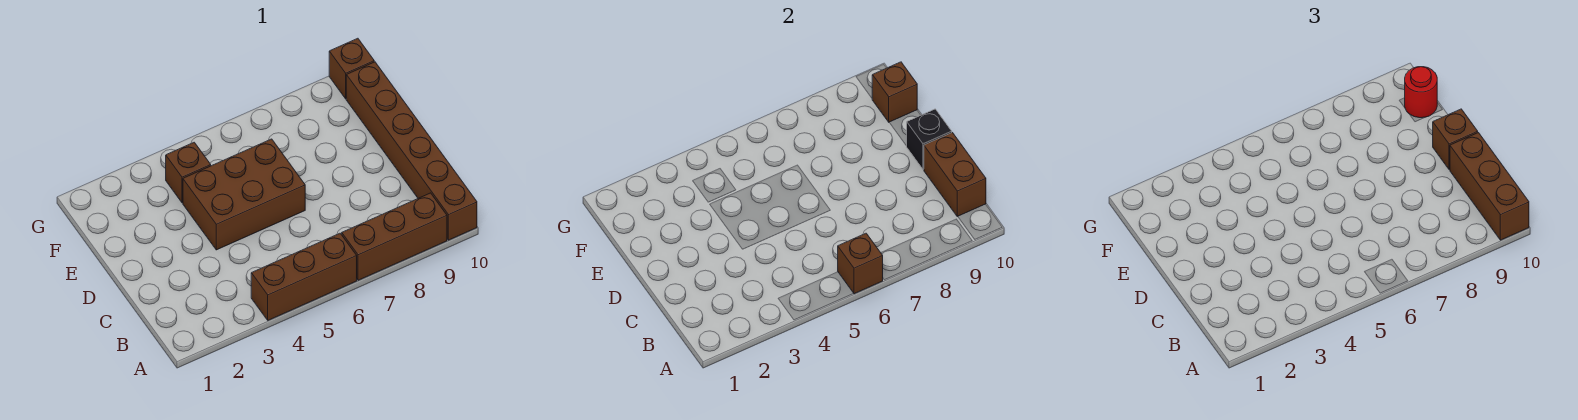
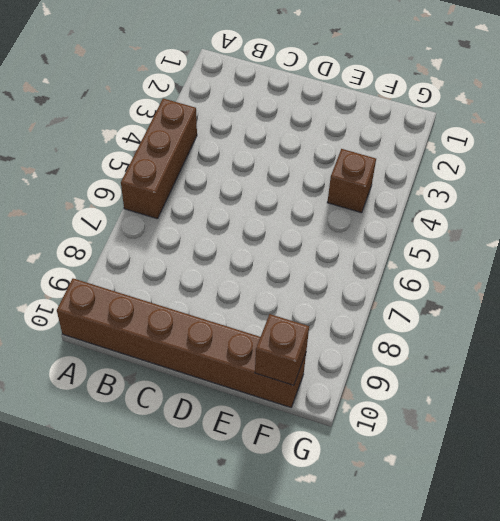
none -> brown 1x3 brick [342,193,447,280]
none -> brown 2x3 brick [183,139,305,250]
none -> brown 1x1 brick [329,38,374,99]

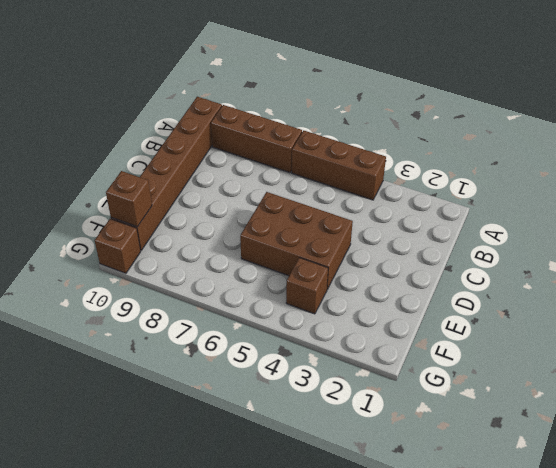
none -> brown 1x1 brick [838,233,883,294]
none -> brown 1x2 brick [924,133,986,217]
none -> black 1x1 brick [907,109,952,170]

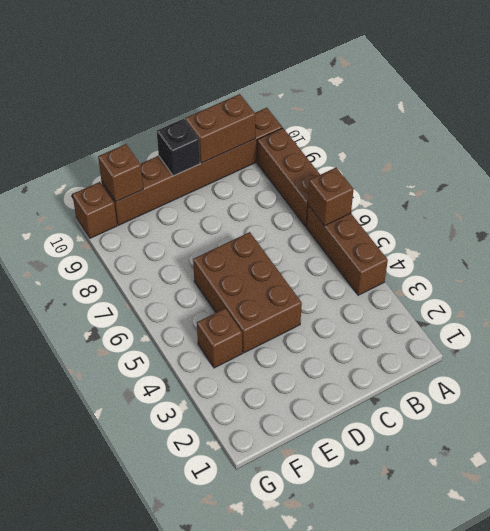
none -> brown 1x3 brick [1450,133,1529,240]
none -> brown 1x1 brick [1433,109,1478,170]
none -> red 1x1 round brick [1405,67,1437,118]

